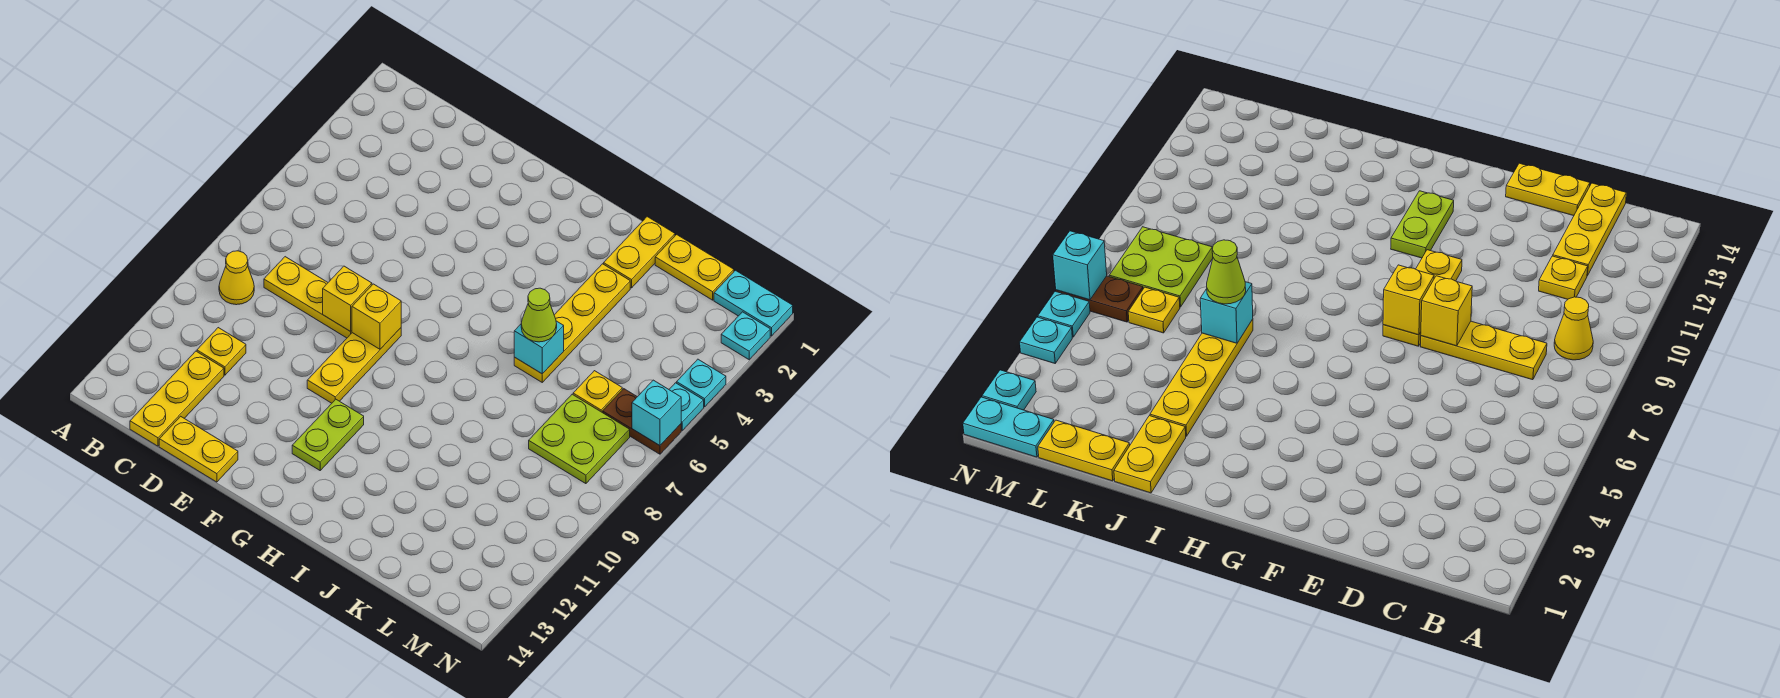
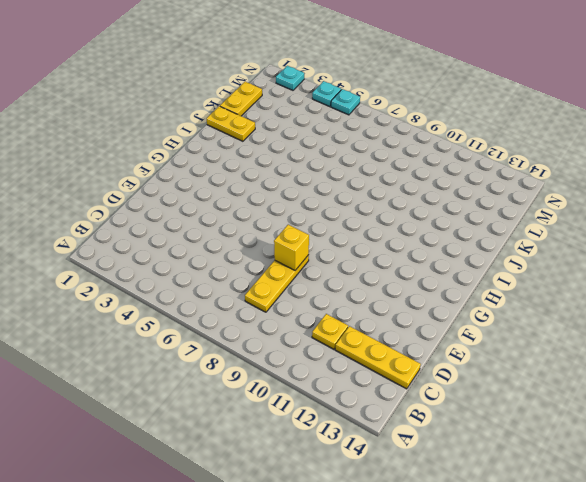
none -> yellow 1x1 cone [219,251,254,305]
none -> yellow 1x2 plate [159,416,238,482]
none -> yellow 1x3 plate [307,328,401,403]

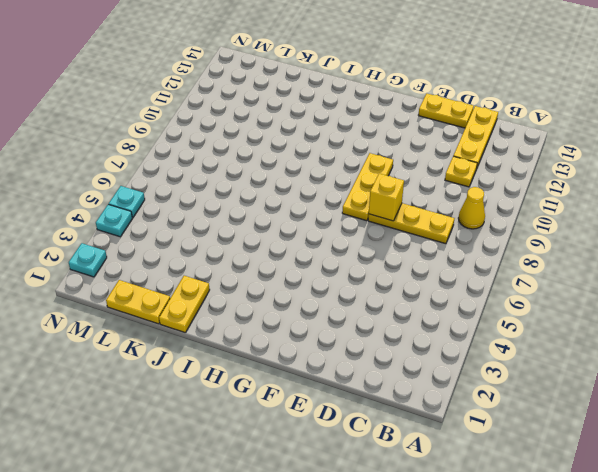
none -> lime 1x2 plate [292,399,364,470]
none -> yellow 1x4 plate [514,264,630,382]
none -> yellow 1x1 plate [573,371,622,413]

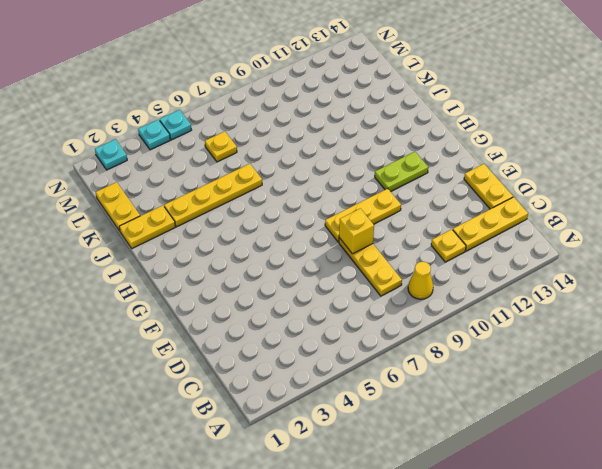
none -> lime 2x2 plate [529,394,630,484]
none -> cyan 1x2 plate [714,270,793,336]
none -> brown 1x2 plate [603,389,681,454]

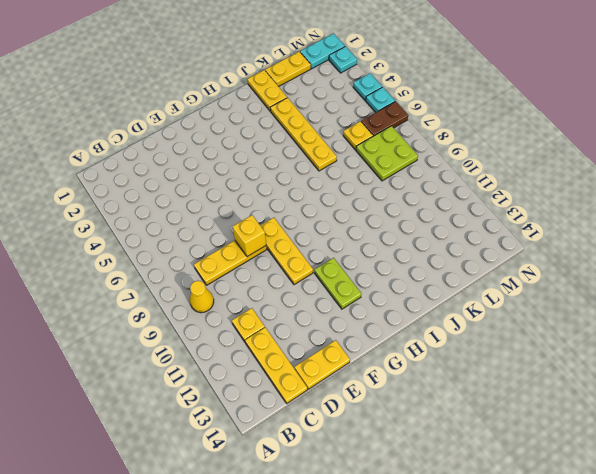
none -> yellow 1x1 brick [352,284,401,349]
none -> cyan 1x1 brick [514,321,564,374]
none -> cyan 1x1 brick [632,380,681,446]

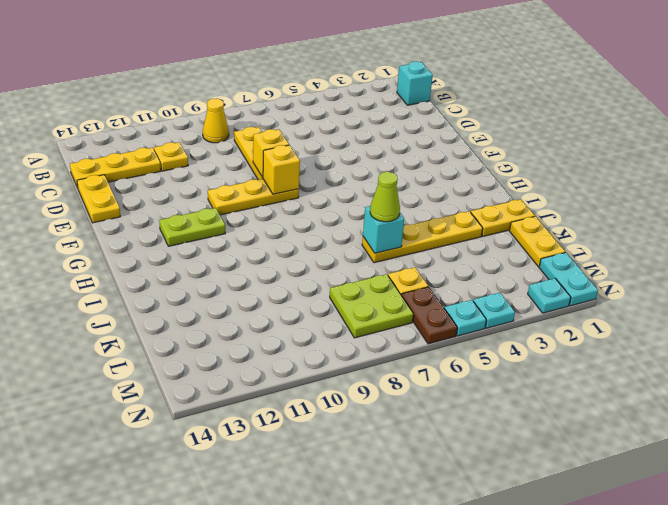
cyan 1x1 brick [397,61,433,105] -> cyan 1x1 brick moved to [632,380,681,446]

